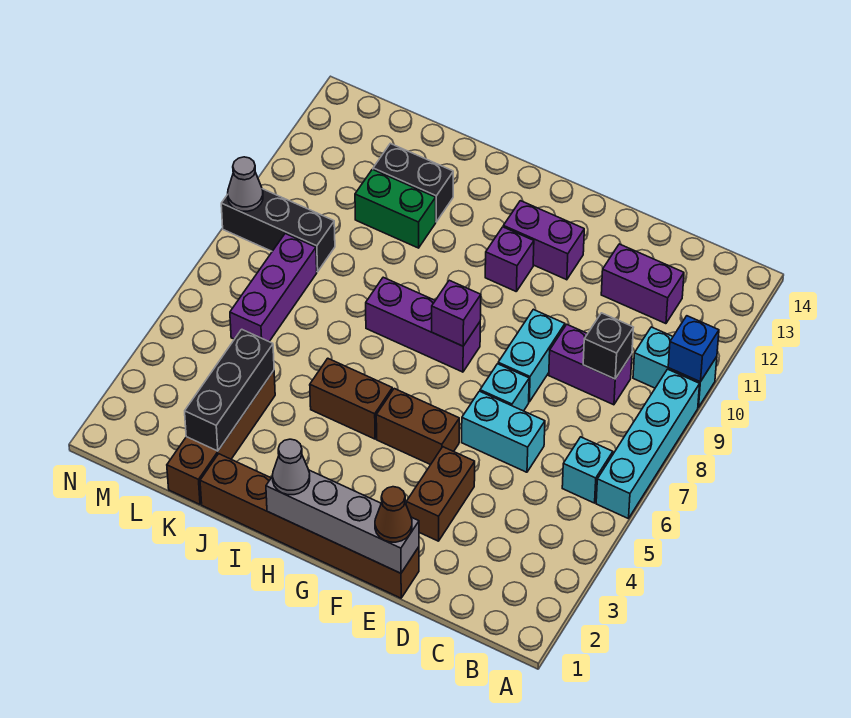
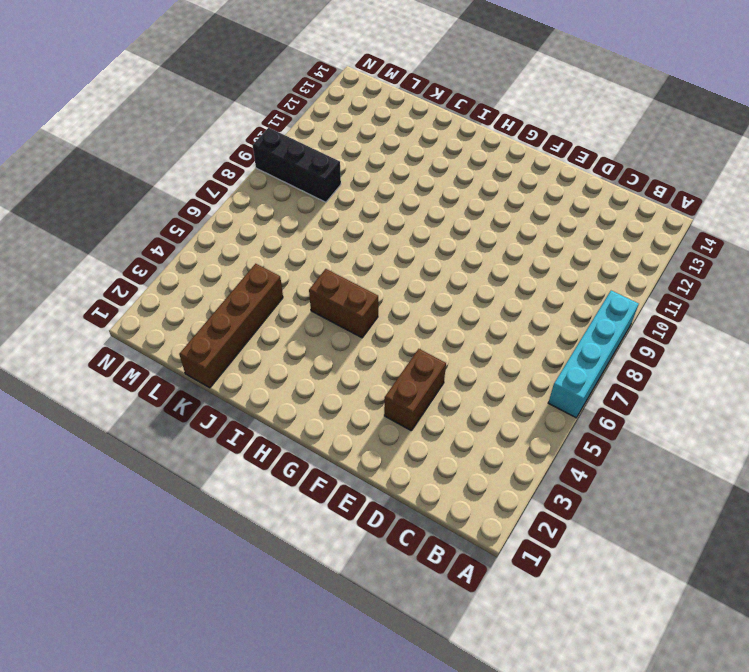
none -> cyan 1x2 brick [633,327,717,408]
none -> cyan 1x1 brick [562,437,613,503]
none -> purple 1x2 brick [549,324,632,405]

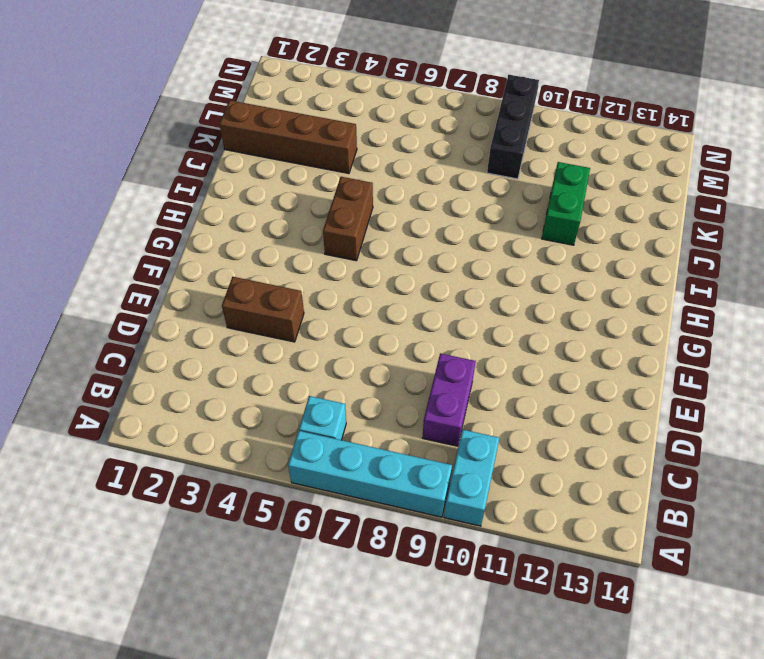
none -> purple 1x2 brick [601,244,684,324]
none -> cyan 1x2 brick [462,391,545,472]
none -> brown 1x6 brick [200,454,419,598]

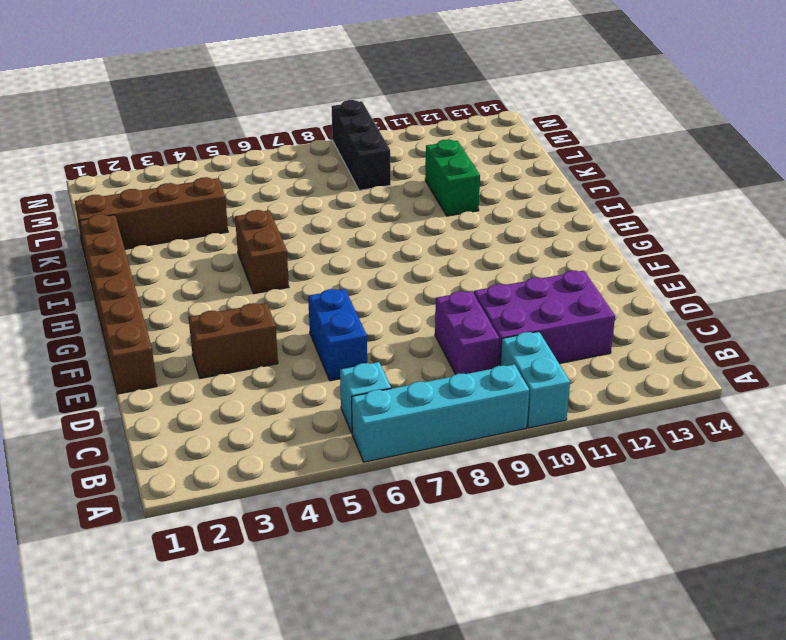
purple 2x3 brick [474,271,615,366] -> purple 1x2 brick [601,244,684,324]
blue 1x2 brick [308,289,367,381] -> cyan 1x2 brick [462,391,545,472]
none -> cyan 1x1 brick [480,364,529,411]
none -> cyan 1x2 brick [498,309,565,402]
none -> brown 1x2 brick [376,389,459,465]

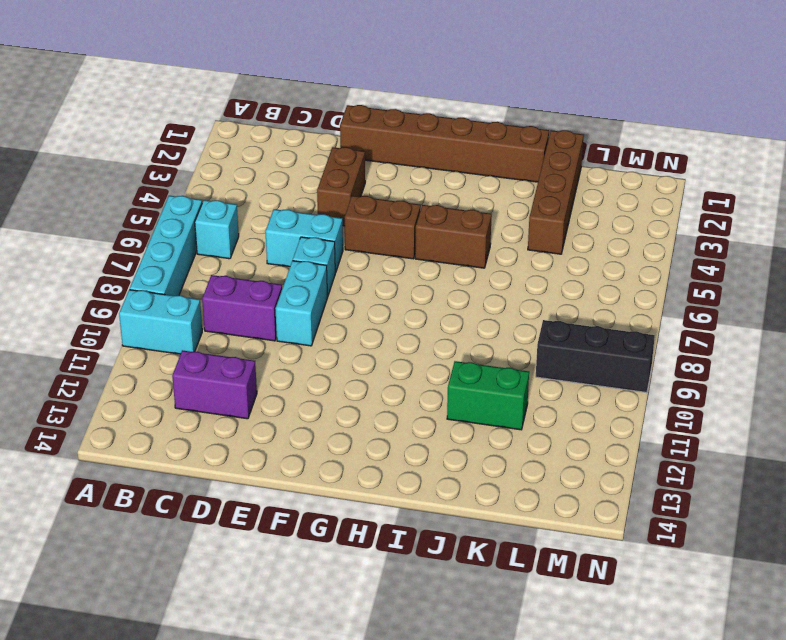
none -> purple 1x2 brick [503,201,584,280]
none -> purple 1x3 brick [366,277,480,372]
none -> purple 1x1 brick [485,227,534,291]

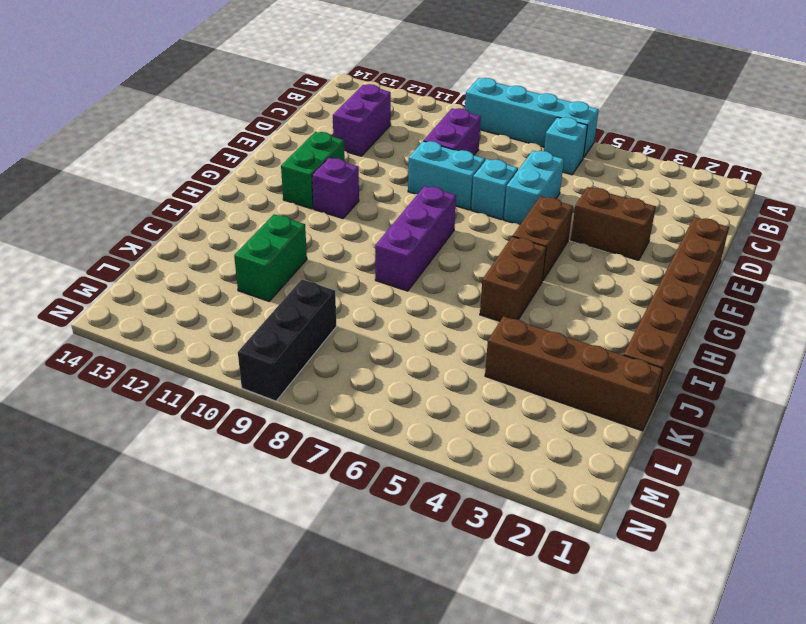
green 1x2 brick [281,132,345,209] -> purple 1x2 brick [503,201,584,280]
none -> cyan 1x2 brick [633,327,717,408]
none -> black 1x2 brick [373,143,453,222]
none -> purple 1x3 brick [230,234,317,341]

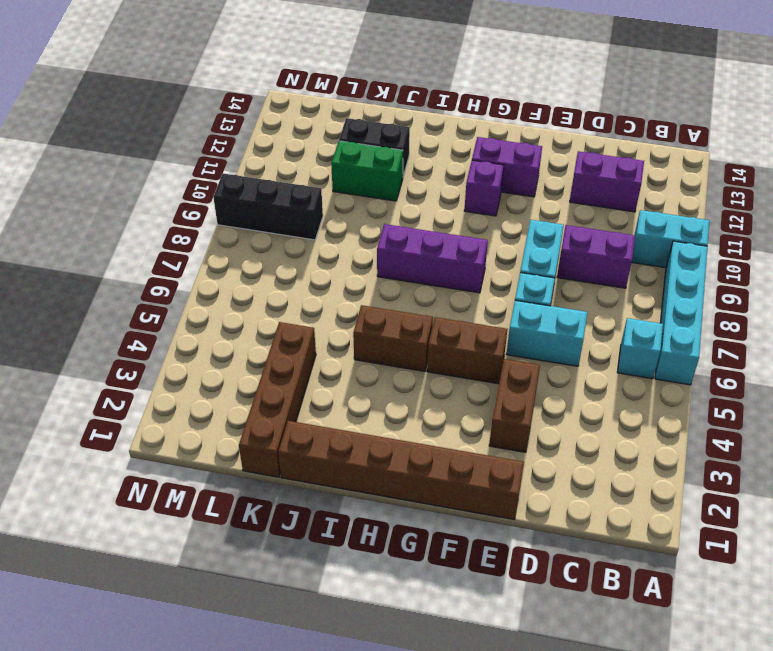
none -> purple 1x3 brick [230,234,317,341]
none -> blue 1x1 brick [668,316,719,382]
none -> black 1x1 brick [583,313,633,379]

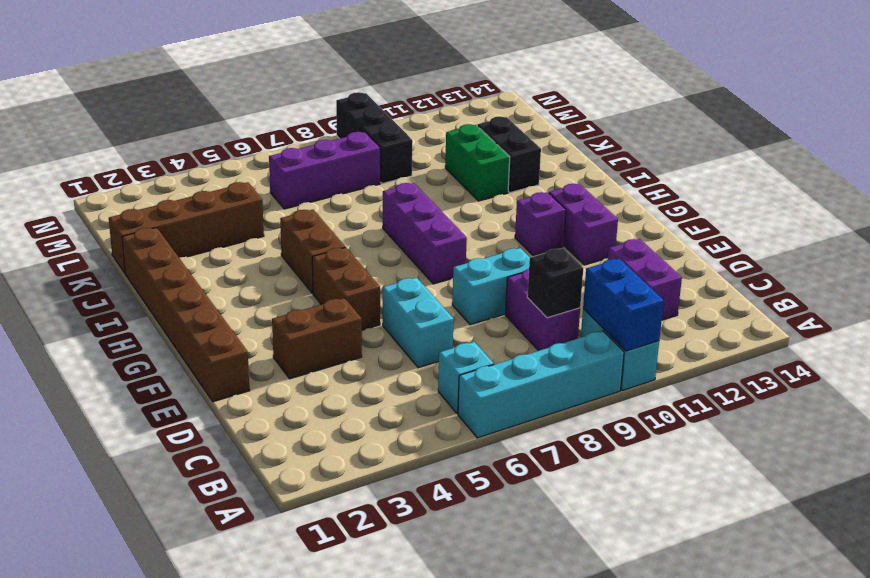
blue 1x2 brick [583,259,664,351] -> blue 1x1 brick [668,316,719,382]
none -> cyan 1x1 brick [480,364,529,411]
none -> grey 1x4 brick [266,470,419,573]
none -> purple 1x1 brick [432,280,481,346]

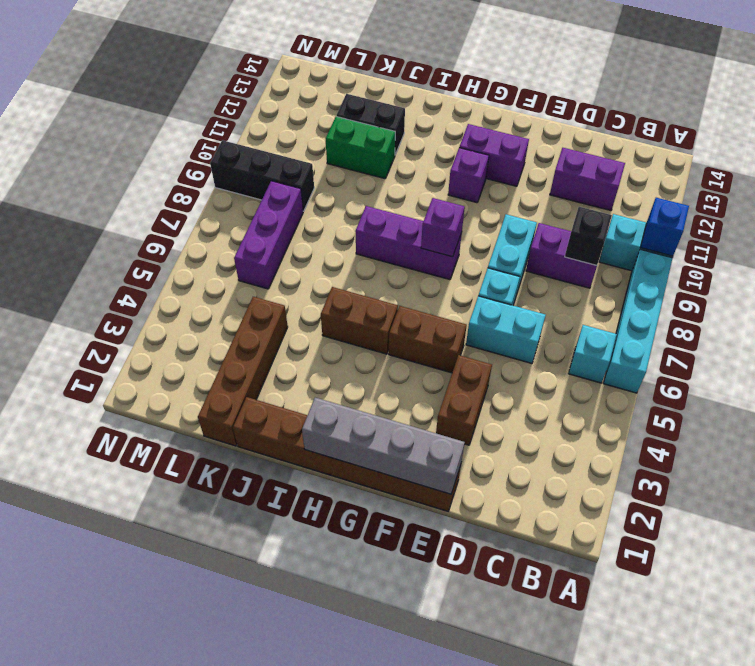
none -> black 1x3 brick [185,329,274,451]
none -> grey 1x1 cone [228,157,263,211]
none -> brown 1x1 cone [375,487,412,542]

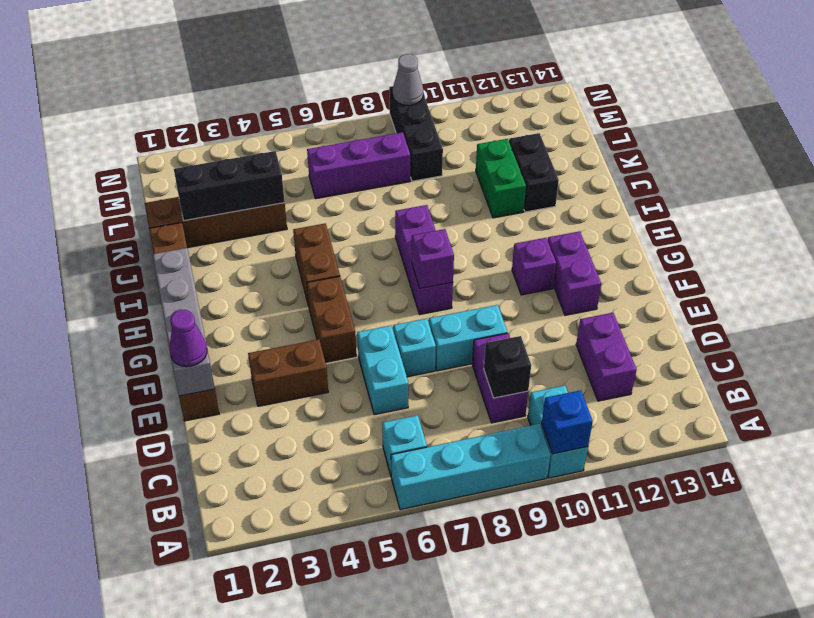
purple 1x1 cone [169,310,207,367] -> brown 1x1 cone [375,487,412,542]
none -> grey 1x1 cone [273,439,310,495]

